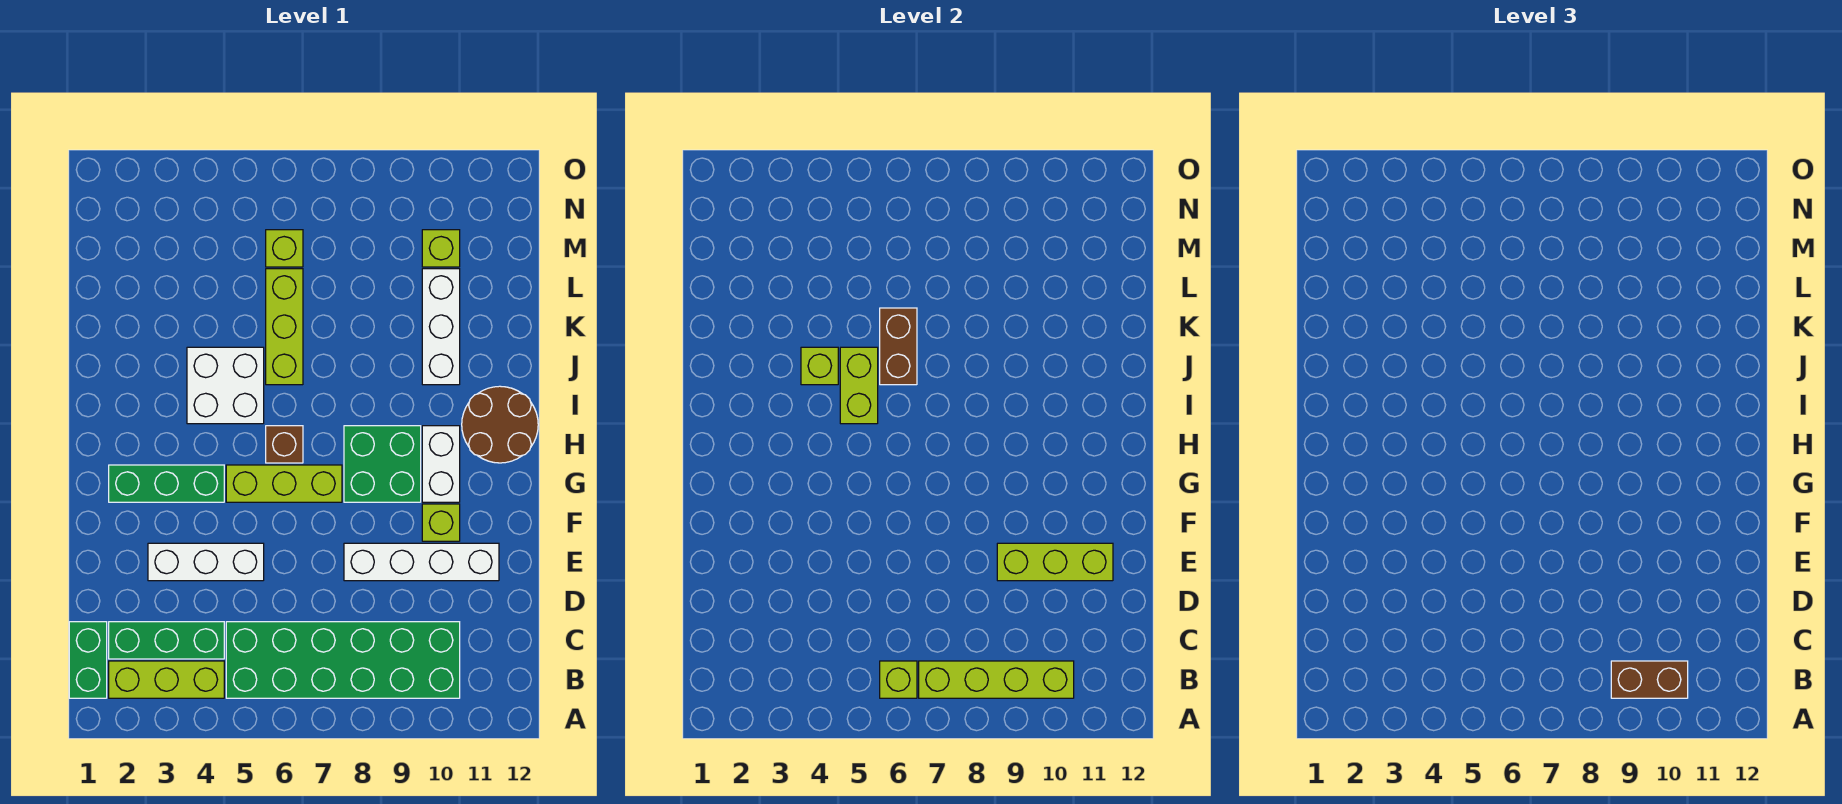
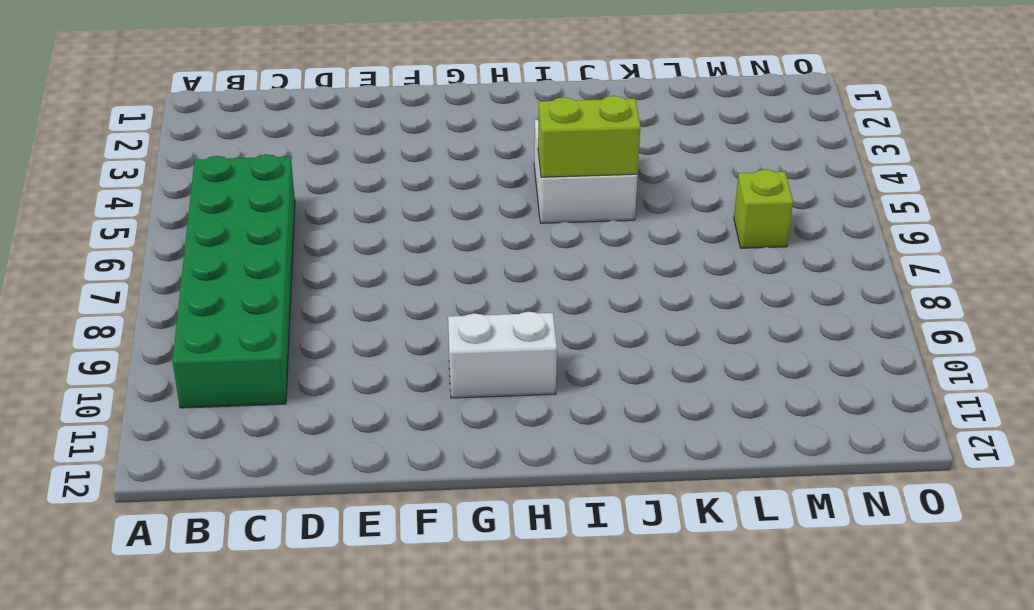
none -> green 1x2 brick [69,622,107,698]
none -> lime 1x3 brick [109,661,224,698]
none -> green 1x3 brick [109,622,224,659]

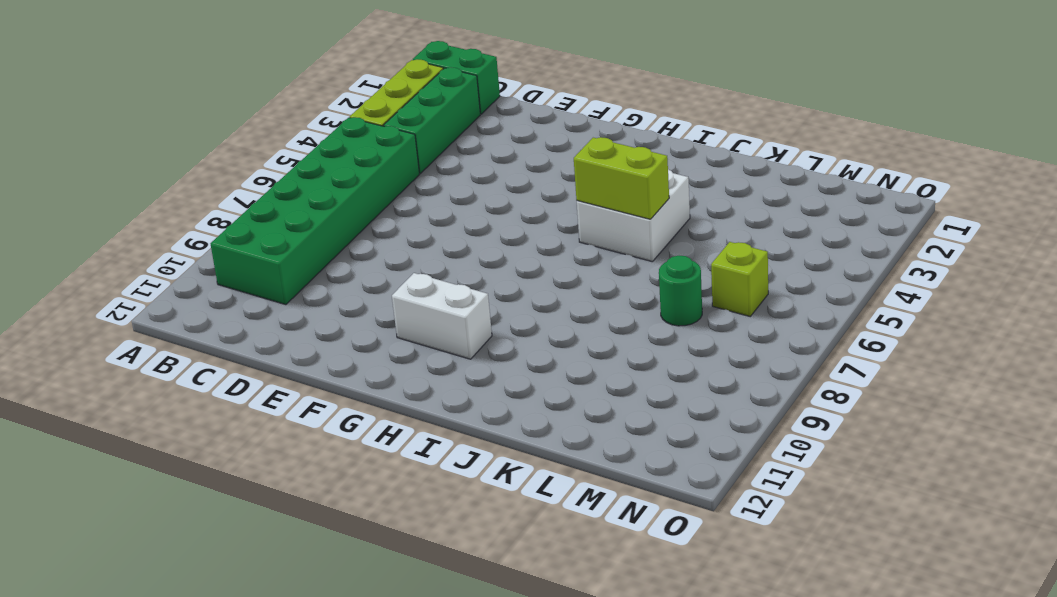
green 1x1 round brick [659,256,702,326] -> none
none -> white 1x3 brick [148,543,264,581]
none -> white 1x4 brick [344,543,499,581]
none -> lime 1x1 brick [422,504,460,541]

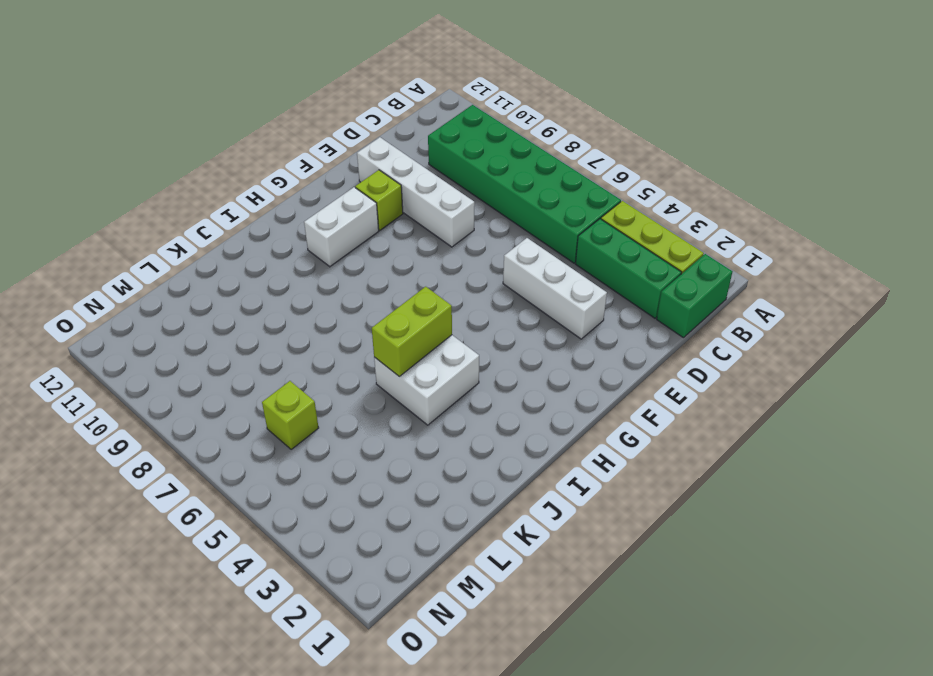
none -> green 1x3 brick [109,465,224,502]
none -> lime 1x3 brick [226,465,342,502]
none -> green 2x2 brick [344,426,421,502]

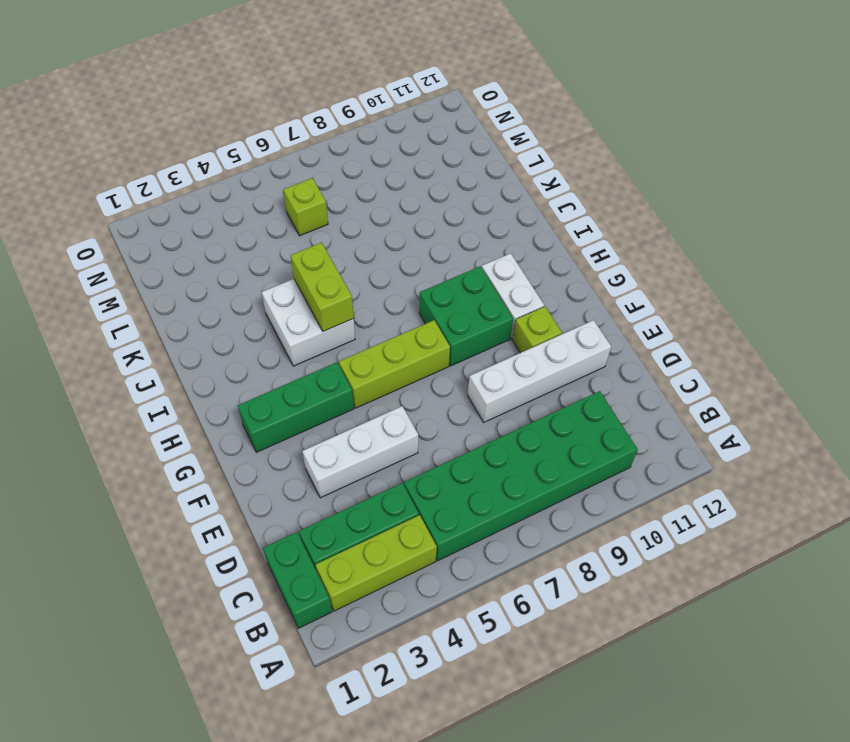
none -> brown 1x1 brick [266,426,303,463]
none -> brown 2x2 round brick [462,386,538,463]
none -> lime 1x3 brick [266,269,303,385]

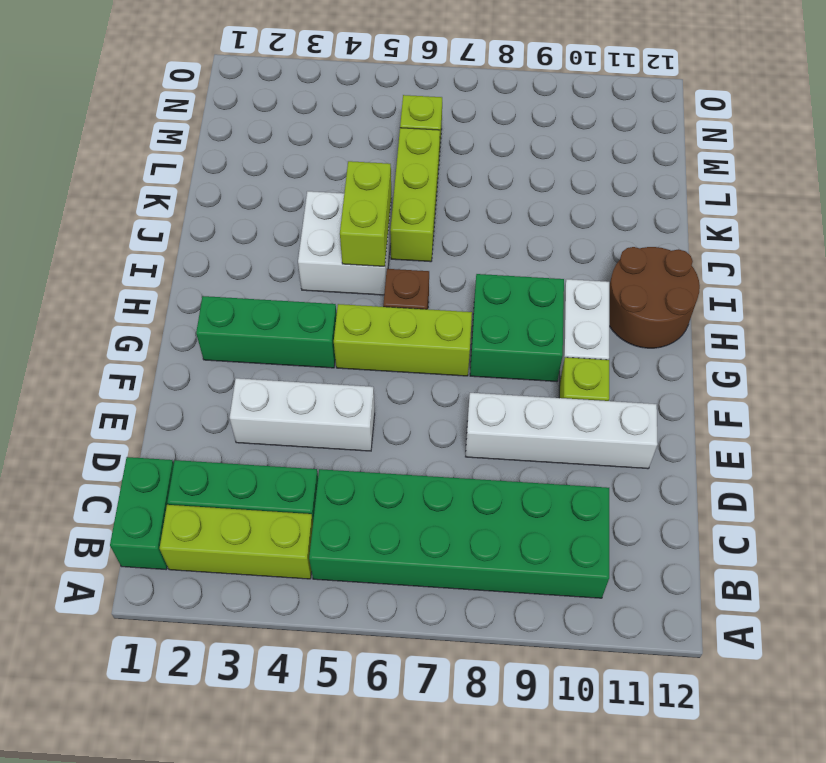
none -> white 1x3 brick [422,269,460,385]
none -> lime 1x1 brick [422,230,460,267]
none -> lime 1x1 brick [880,661,917,698]

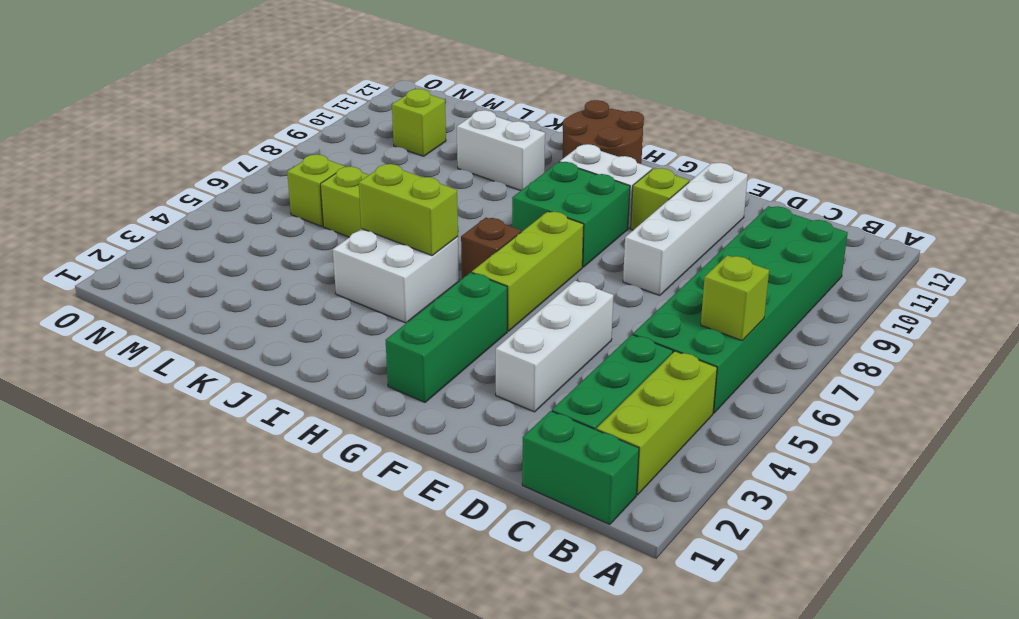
white 1x2 brick [457,110,545,190] -> white 1x3 brick [422,269,460,385]
none -> lime 1x4 brick [919,661,1074,698]
none -> lime 1x3 brick [997,543,1113,581]
none -> lime 1x1 brick [801,347,838,385]

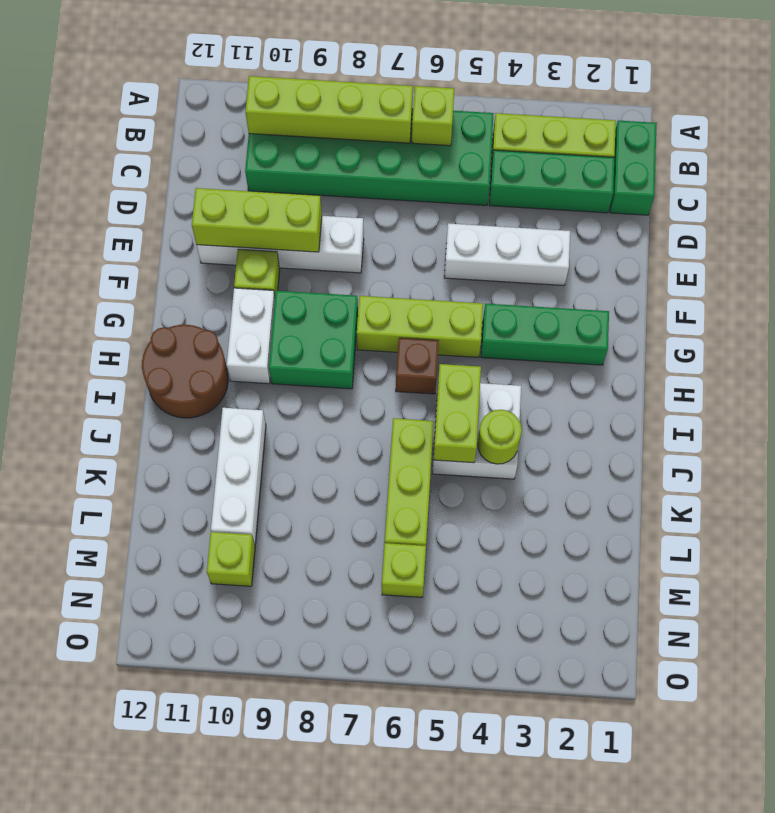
lime 1x1 round brick [478,410,522,464] -> lime 1x1 brick [801,347,838,385]
none -> brown 1x2 brick [880,308,917,385]
none -> brown 1x2 brick [1611,661,1688,698]

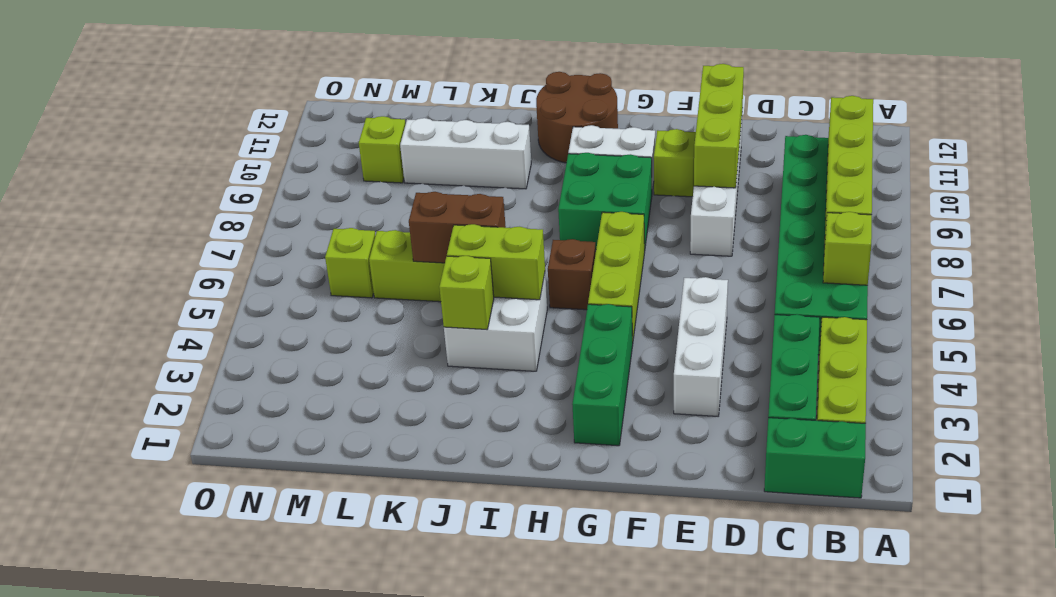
none -> brown 1x2 brick [1611,661,1688,698]

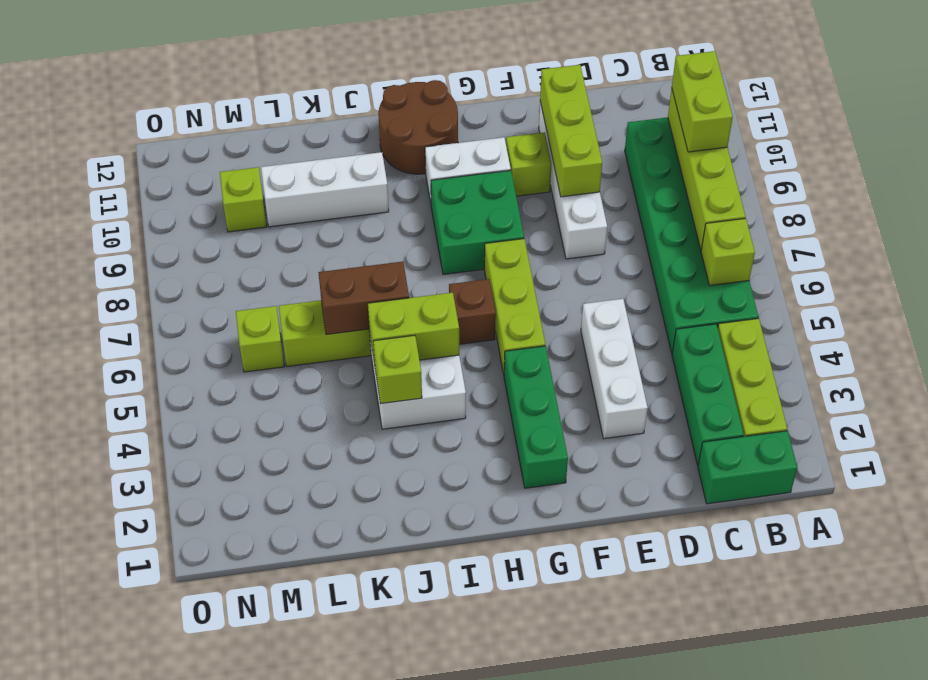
lime 1x2 brick [672,51,733,152] -> brown 1x2 brick [1611,661,1688,698]

